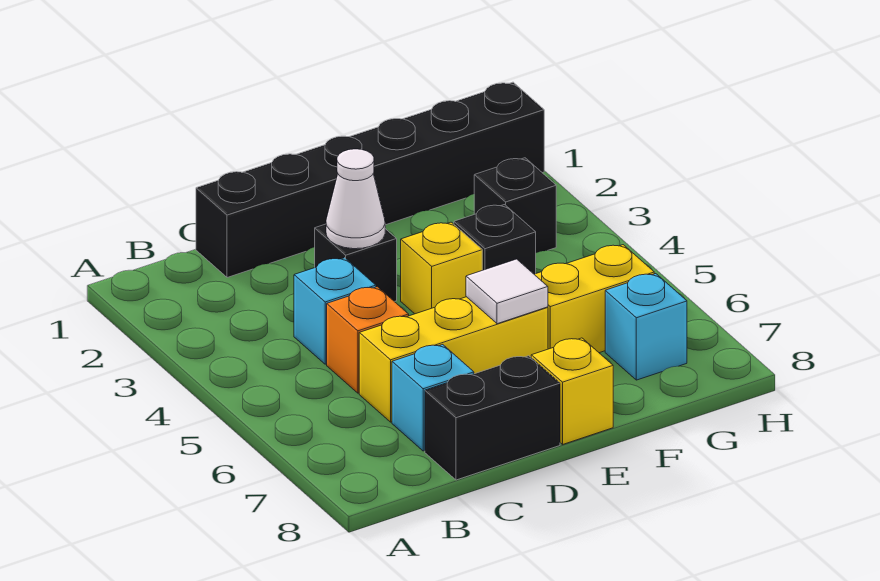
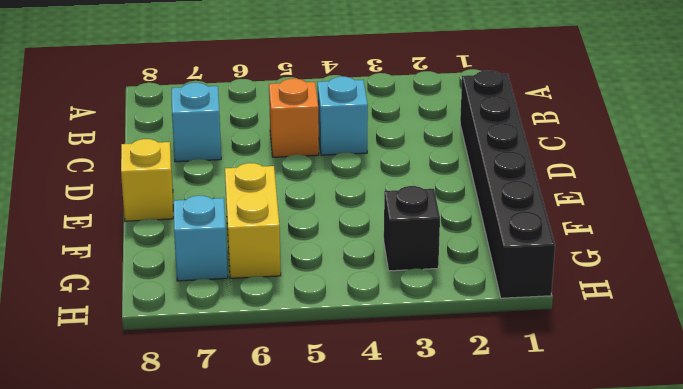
none -> yellow 1x3 brick [359,297,548,422]
none -> black 1x2 brick [425,356,560,480]
none -> black 1x1 brick [315,224,397,302]

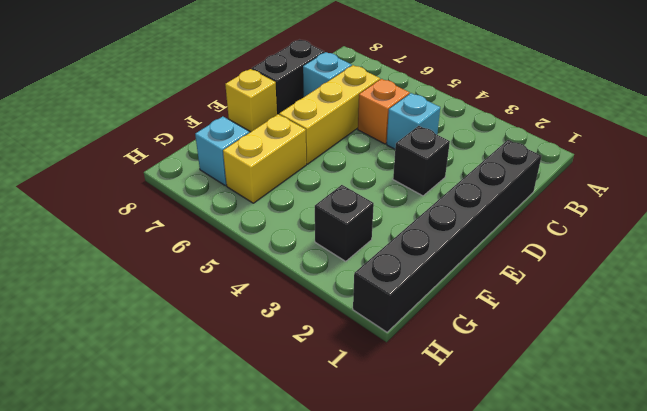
none -> yellow 1x1 brick [401,222,482,314]
none -> black 1x1 brick [454,205,536,274]
none -> white 1x1 cone [326,149,385,249]

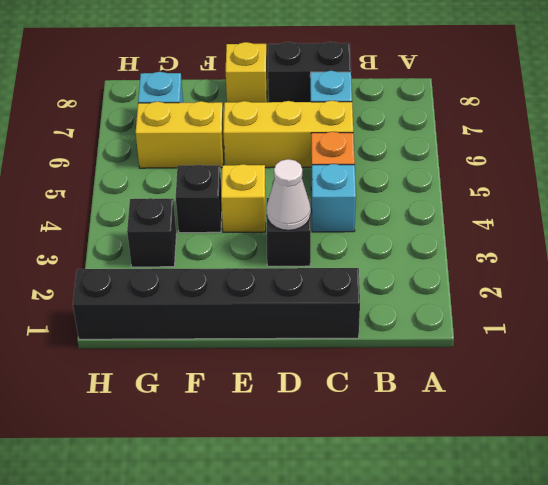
none -> white 1x1 tile [466,259,548,324]

